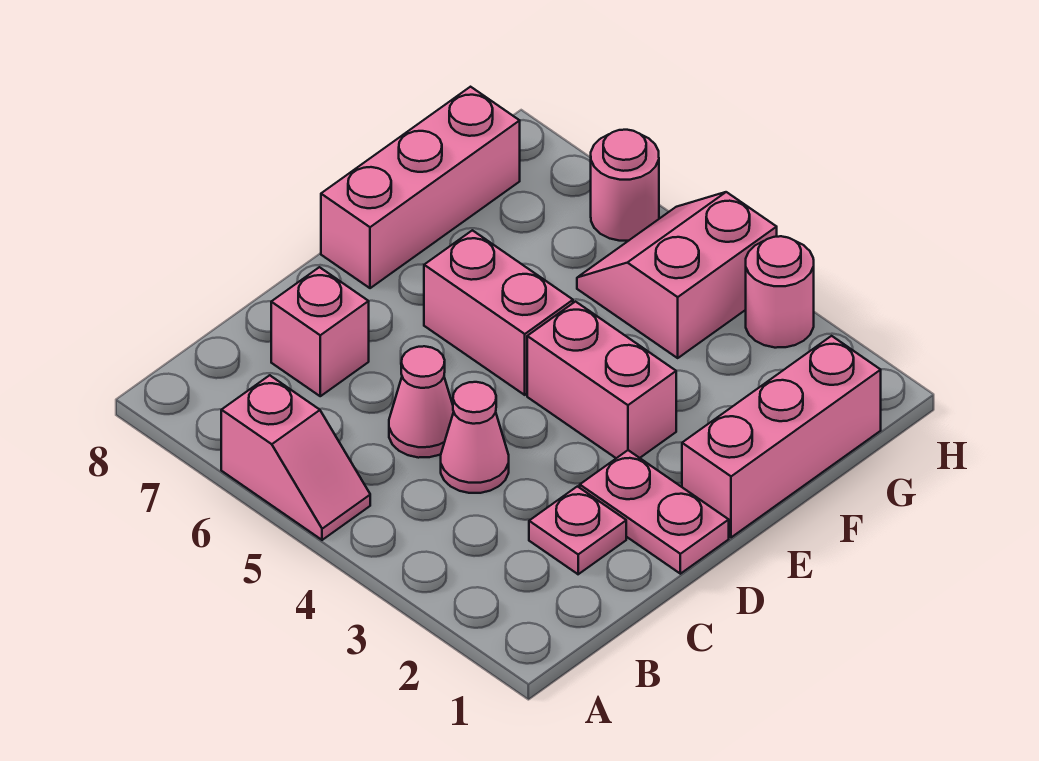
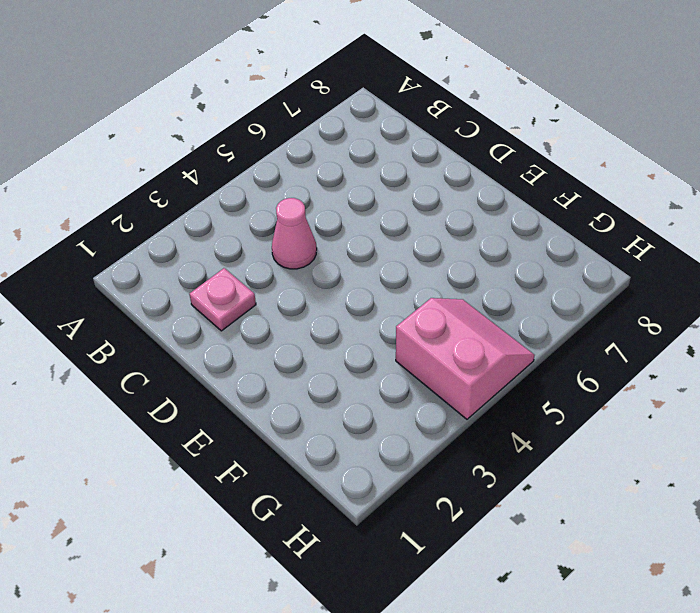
none -> pink 1x2 slope [221,375,370,540]
none -> pink 1x1 cone [389,346,454,458]
none -> pink 1x1 brick [271,267,369,396]

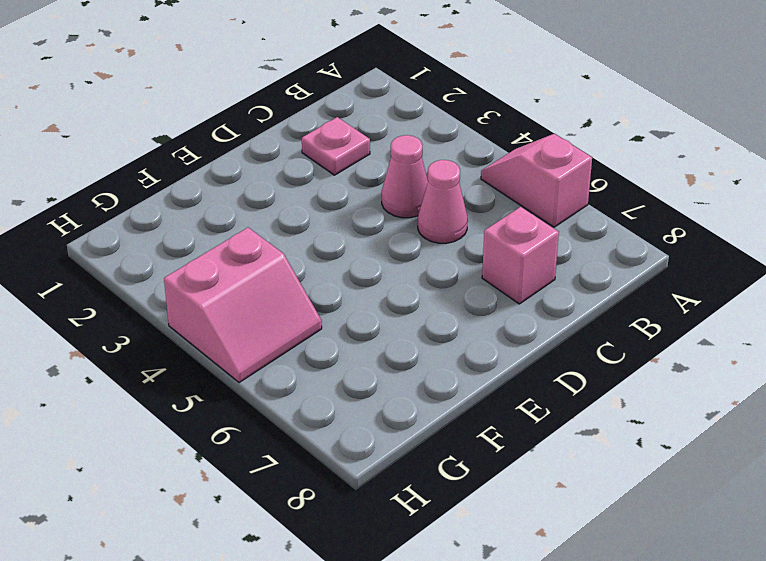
none -> pink 1x2 plate [580,450,729,574]
none -> pink 1x3 brick [682,336,881,537]
none -> pink 1x2 brick [527,302,676,458]

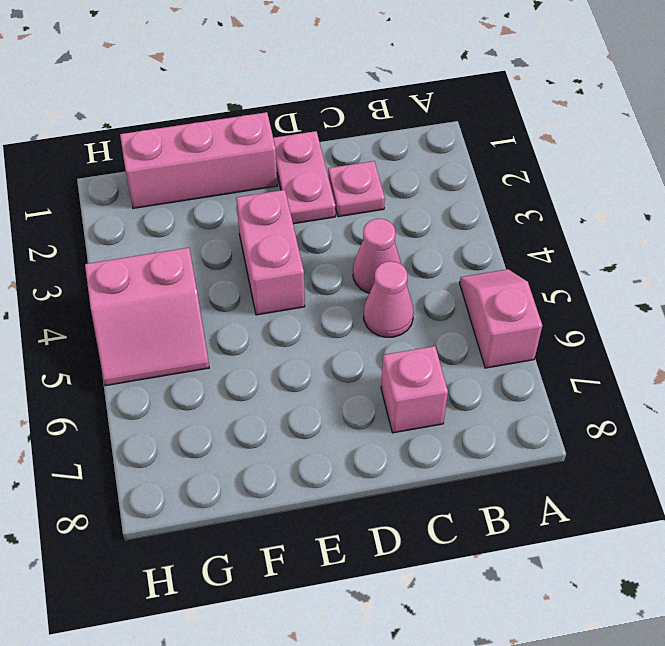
none -> pink 1x2 brick [424,230,573,395]
none -> pink 1x3 brick [321,87,520,288]
none -> pink 1x1 round brick [746,236,814,348]

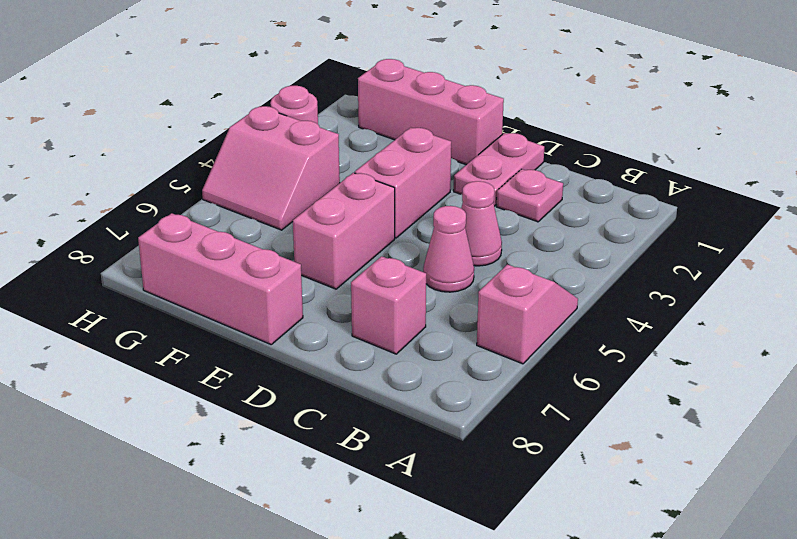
none -> pink 1x1 round brick [591,130,659,241]

